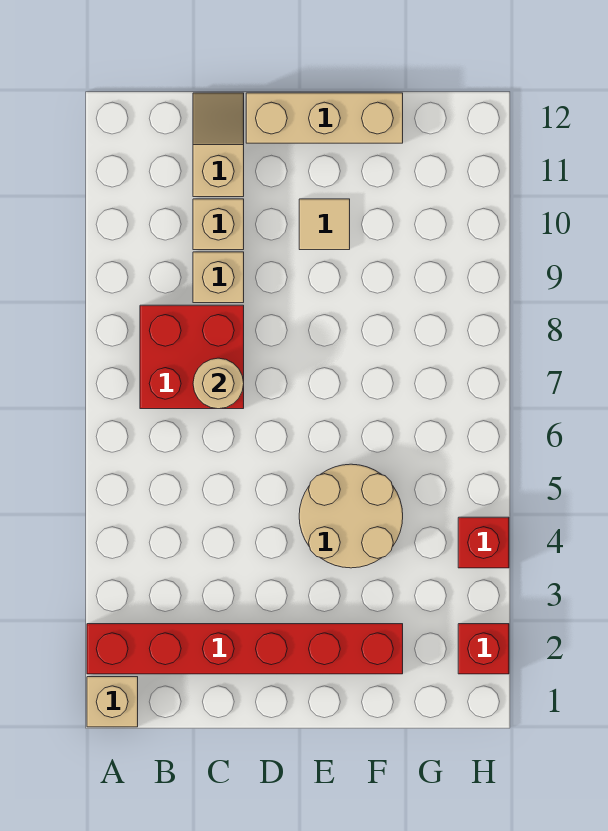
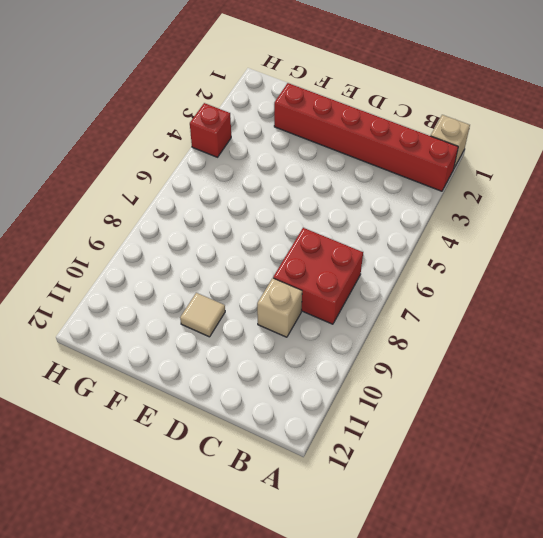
none -> tan 1x1 brick [193,199,244,250]
none -> tan 1x2 slope [193,93,244,197]
none -> tan 1x3 brick [246,93,403,143]

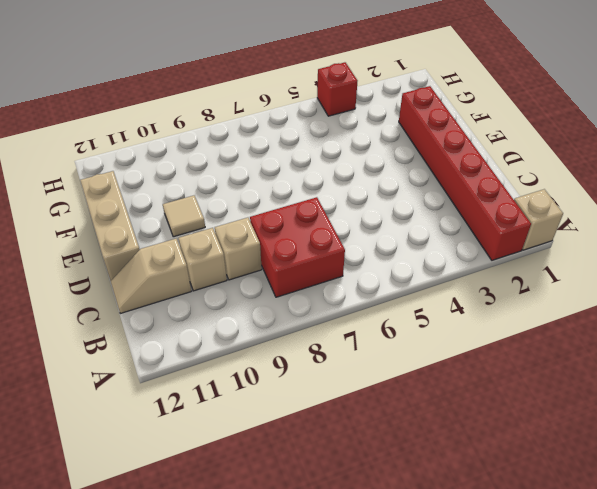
none -> tan 2x2 round brick [299,464,403,568]
none -> red 1x1 brick [458,624,509,674]
none -> tan 1x1 round brick [193,358,244,409]

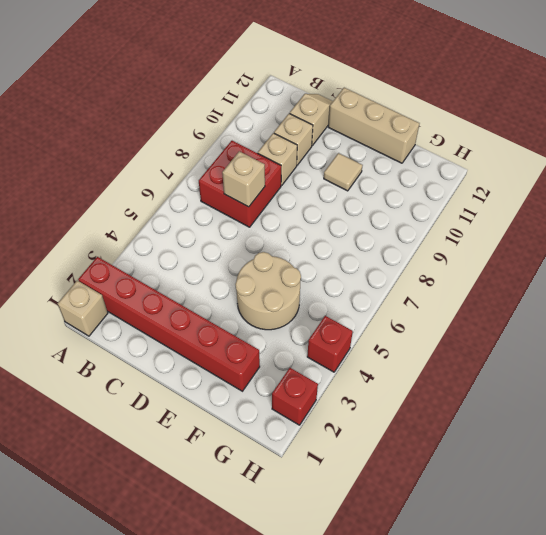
tan 1x1 brick [222,151,265,207] -> tan 1x1 round brick [193,358,244,409]

